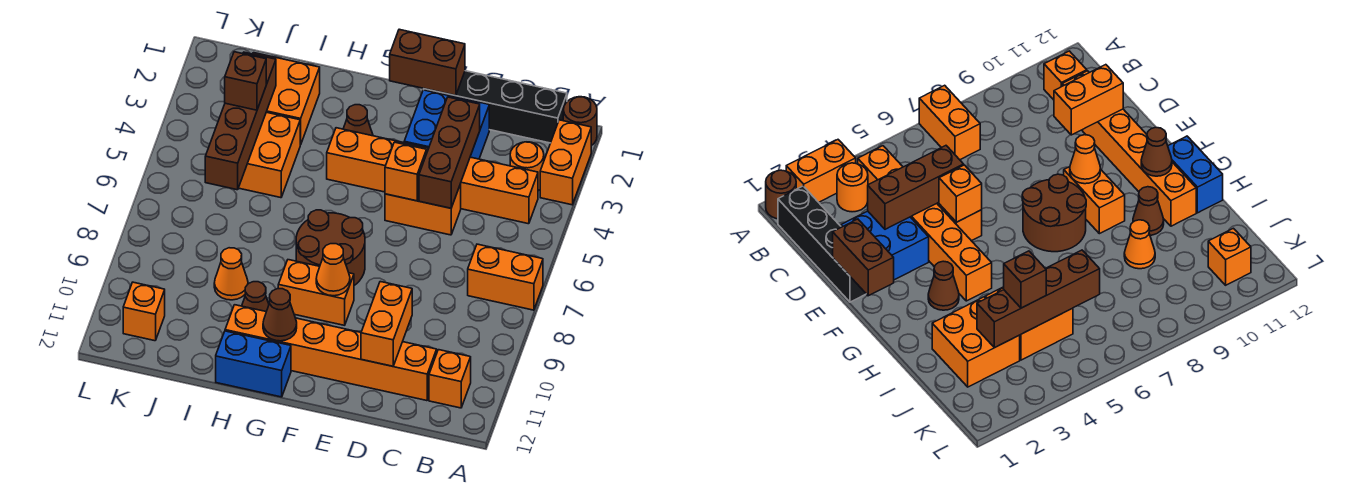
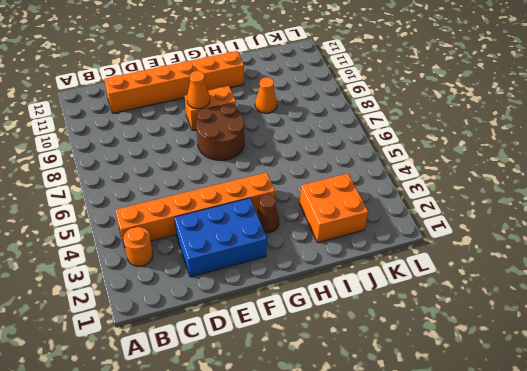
blue 2x3 brick [174,198,267,277] -> blue 2x2 brick [404,90,489,159]
none -> brown 1x1 round brick [563,97,597,146]
none -> orange 1x2 brick [540,120,591,205]
none -> orange 1x2 brick [468,244,543,310]

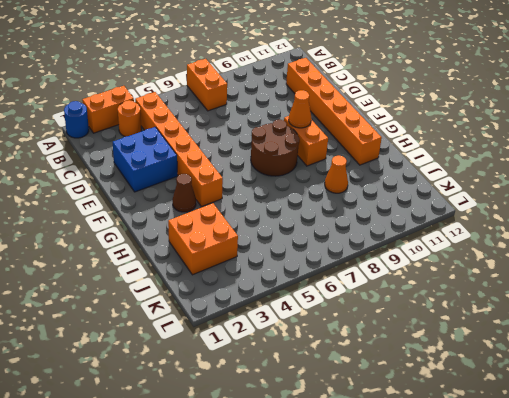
blue 1x1 round brick [64,101,89,138] -> brown 1x1 round brick [563,97,597,146]
none -> black 1x4 brick [424,71,567,143]
none -> orange 1x1 brick [429,350,471,408]
none -> orange 1x2 brick [385,184,461,235]

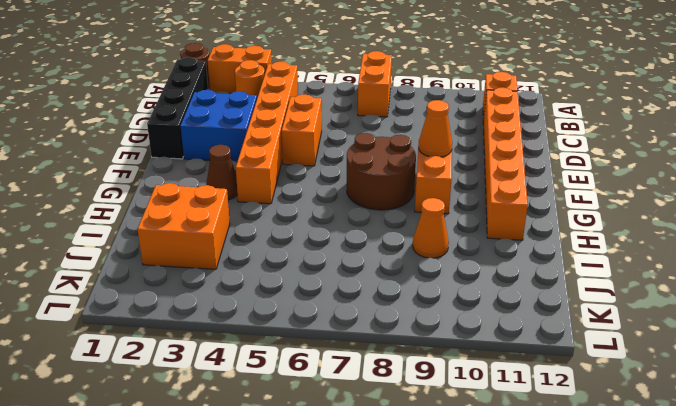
none -> blue 1x2 brick [216,331,291,397]
none -> brown 1x1 cone [242,282,269,312]
none -> orange 2x2 brick [239,112,300,198]

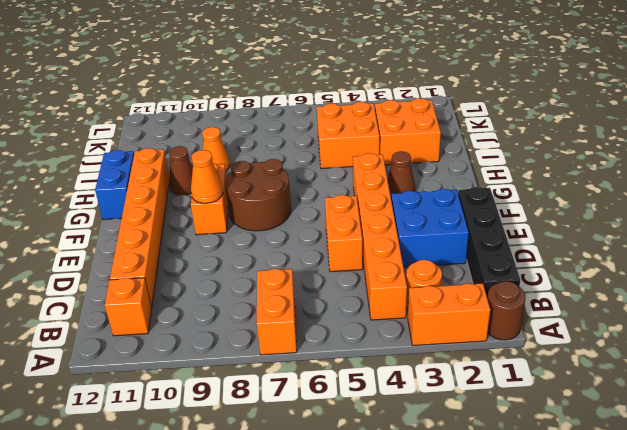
none -> orange 1x1 brick [123,282,165,341]
none -> brown 1x3 brick [419,97,480,208]
none -> orange 1x2 brick [361,282,412,366]

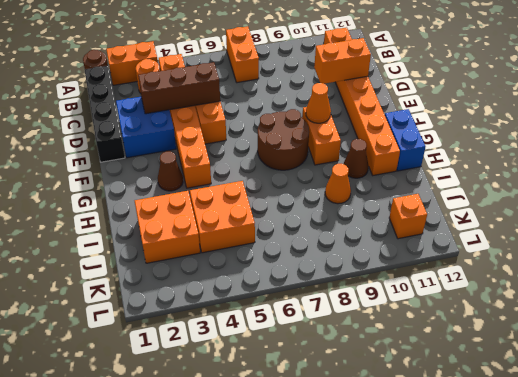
none -> brown 1x2 brick [390,29,465,96]
none -> orange 1x1 brick [385,142,427,201]
none -> brown 1x1 cone [263,289,297,341]

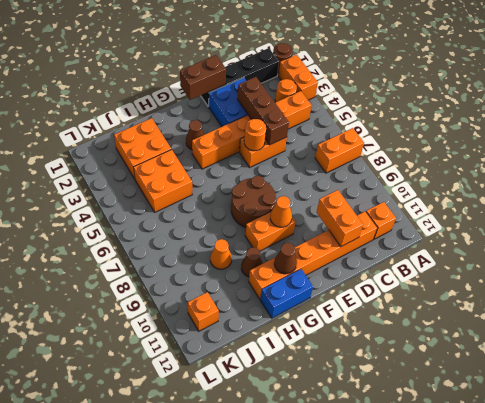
orange 1x1 round brick [244,119,266,151] -> orange 1x1 brick [385,142,427,201]
none -> brown 1x4 brick [205,52,276,190]
none -> brown 1x1 brick [225,52,266,110]

